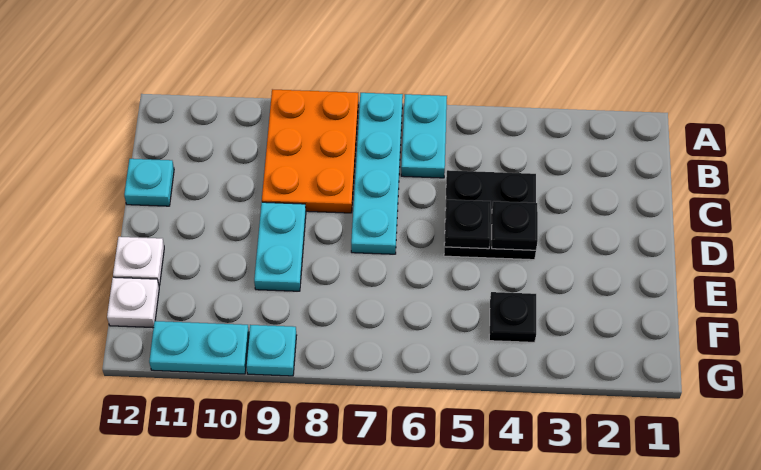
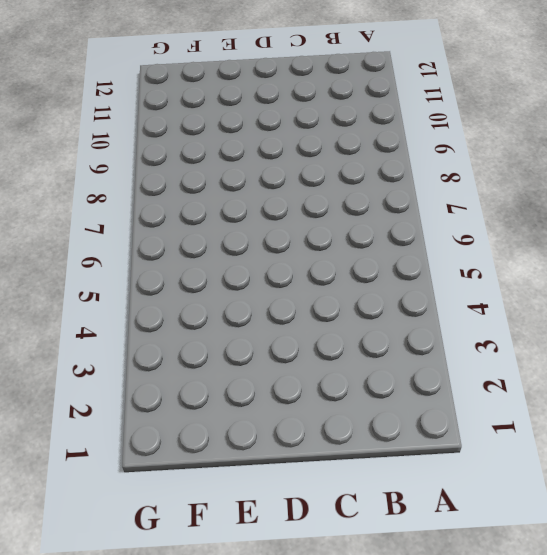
none -> cyan 1x2 plate [401,94,447,178]
none -> cyan 1x4 plate [351,93,403,254]
none -> orange 2x3 plate [262,89,358,213]

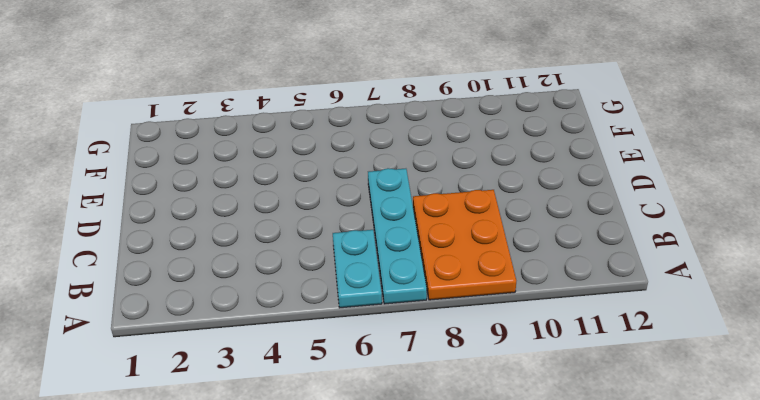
none -> black 2x2 plate [444,170,536,260]
none -> cyan 1x1 plate [124,159,174,206]
none -> cyan 1x2 plate [254,202,306,291]

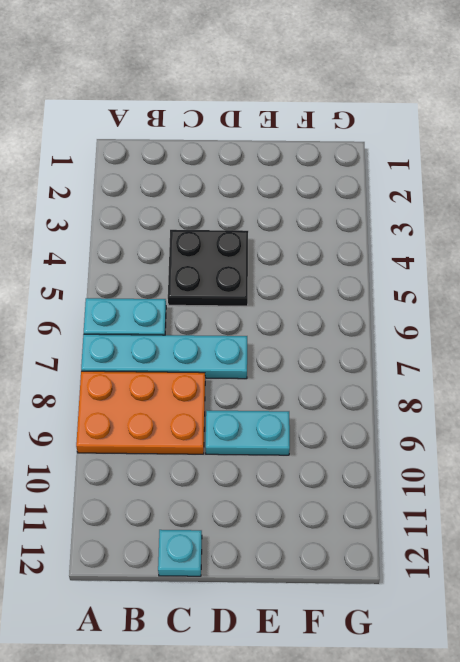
none -> white 1x1 plate [113,237,164,286]
none -> black 1x1 plate [489,292,536,342]
none -> white 1x1 plate [107,277,159,328]

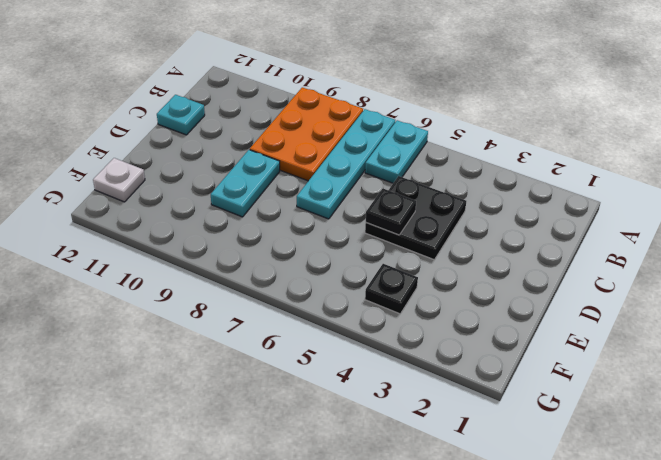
none -> white 1x1 plate [113,237,164,286]
none -> cyan 1x1 plate [246,325,297,376]
none -> cyan 1x2 plate [149,321,249,374]

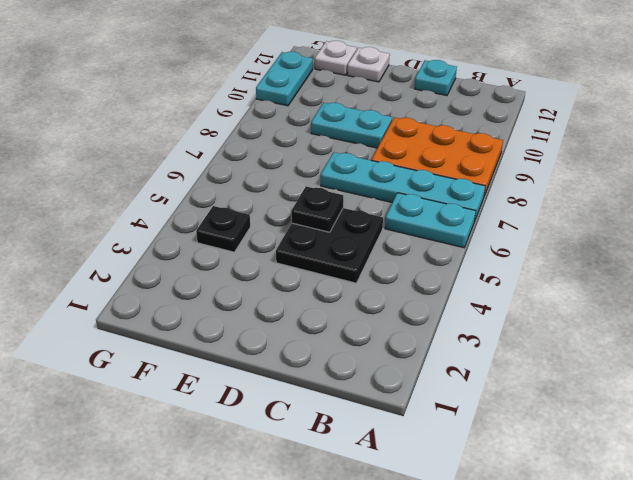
none -> cyan 1x1 plate [246,325,297,376]
none -> black 1x1 plate [492,201,538,250]

